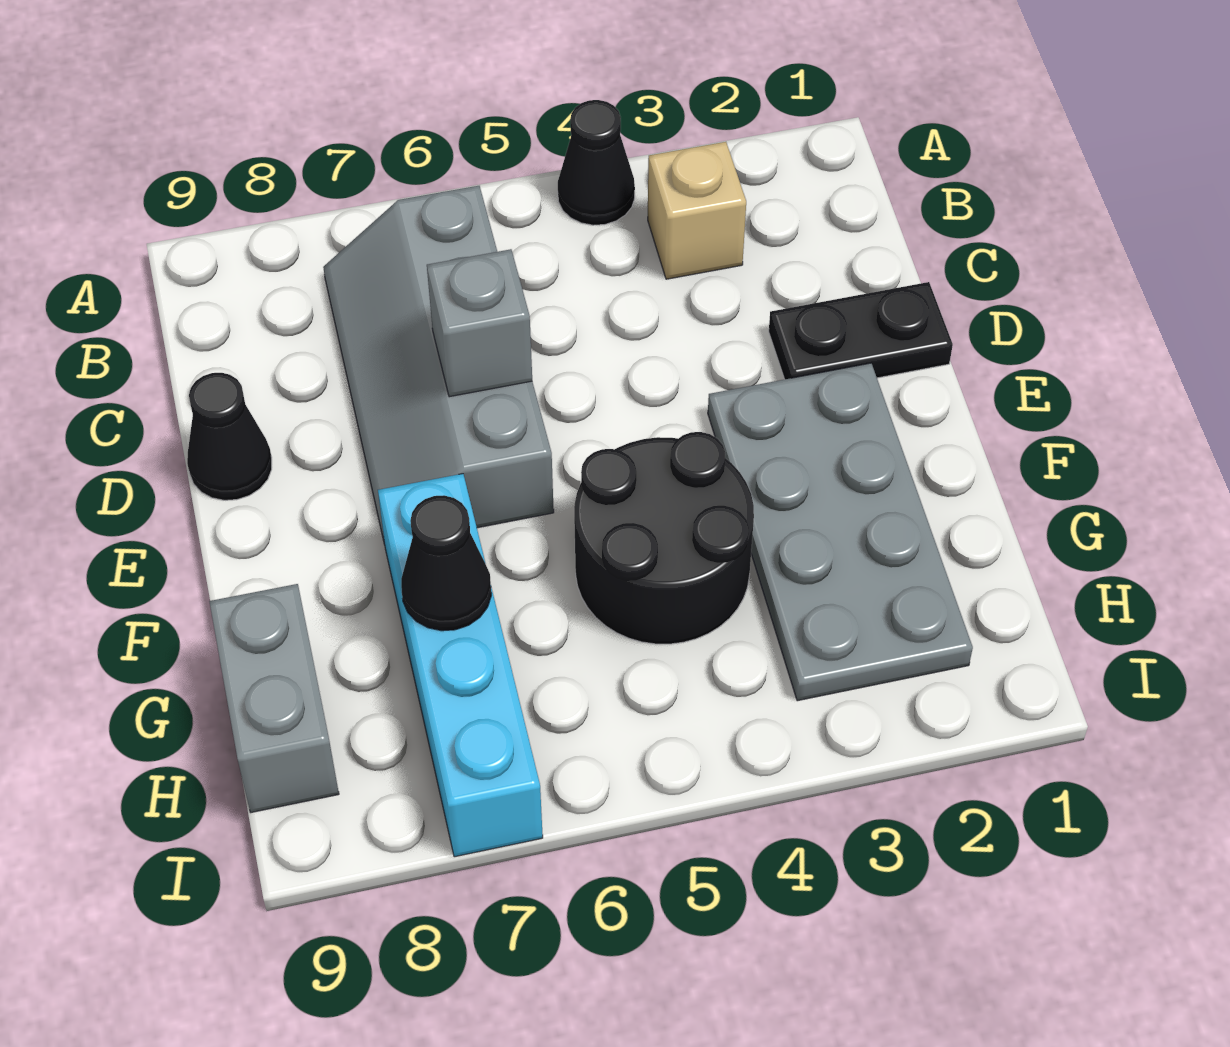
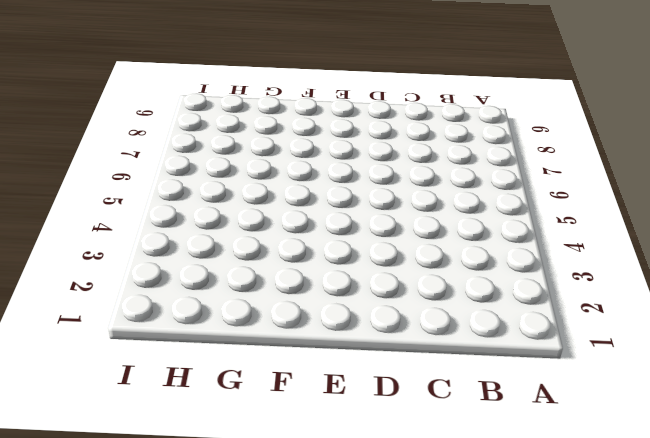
none -> black 1x1 cone [558,100,635,225]
none -> tan 1x1 brick [648,142,746,279]

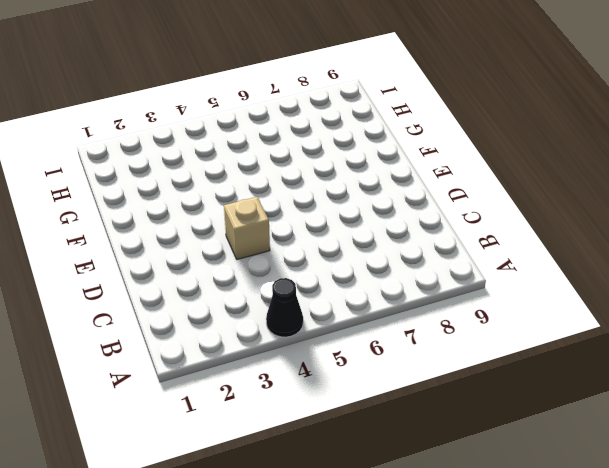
tan 1x1 brick [224,197,270,260] -> tan 1x1 brick moved to [648,142,746,279]
none -> grey 2x4 slope [323,186,554,545]
none -> black 1x2 plate [769,282,953,379]

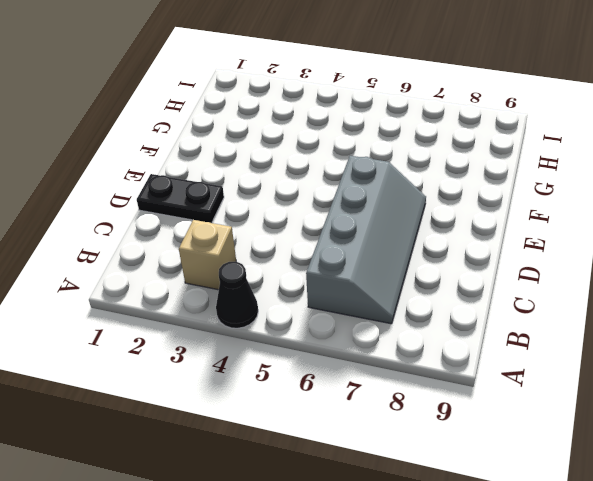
none -> black 1x1 cone [187,373,272,500]
none -> grey 2x4 plate [708,363,973,701]

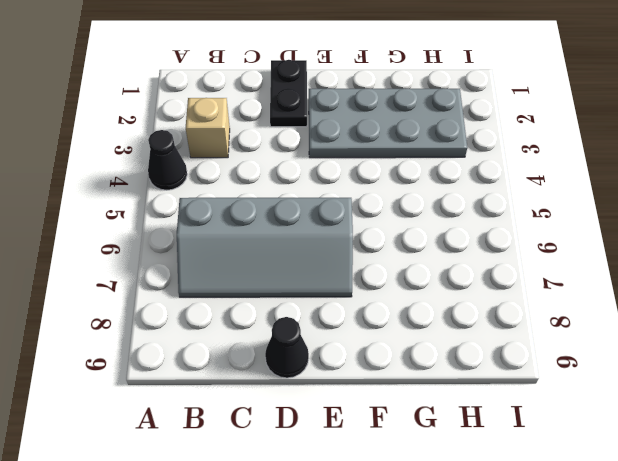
none -> black 2x2 round brick [574,432,754,644]
none -> cyan 1x4 brick [378,474,543,857]

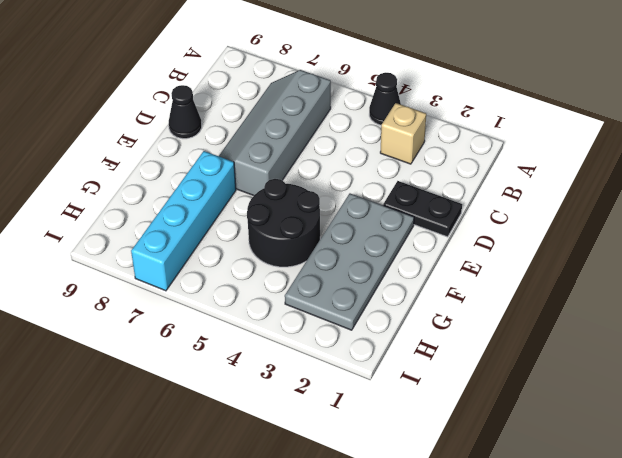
none -> grey 1x2 brick [209,584,339,812]
none -> grey 1x1 brick [427,249,532,397]

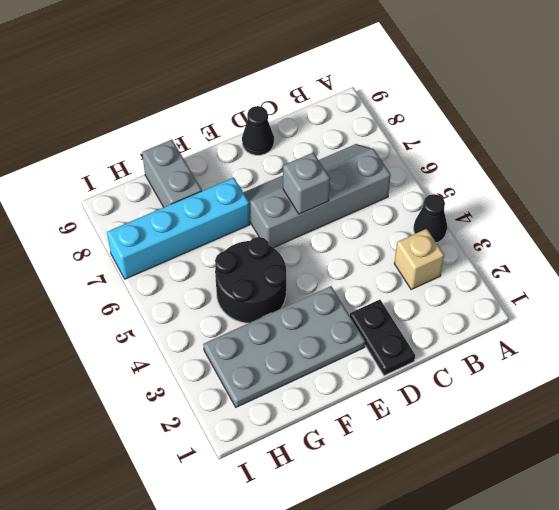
grey 1x2 brick [142,140,202,207] -> grey 1x2 brick turned to [209,584,339,812]
none -> black 1x1 cone [401,495,491,631]

